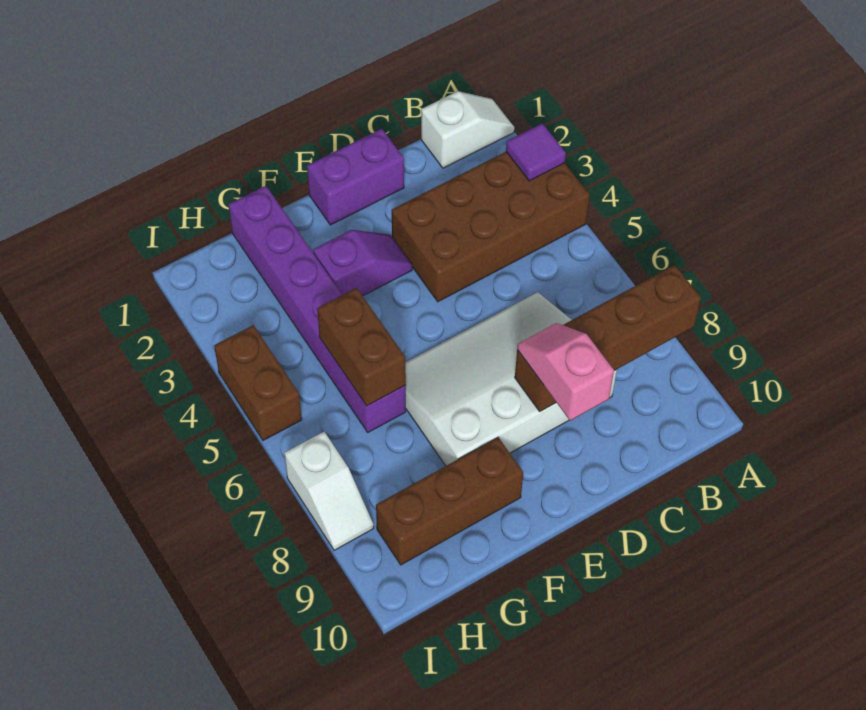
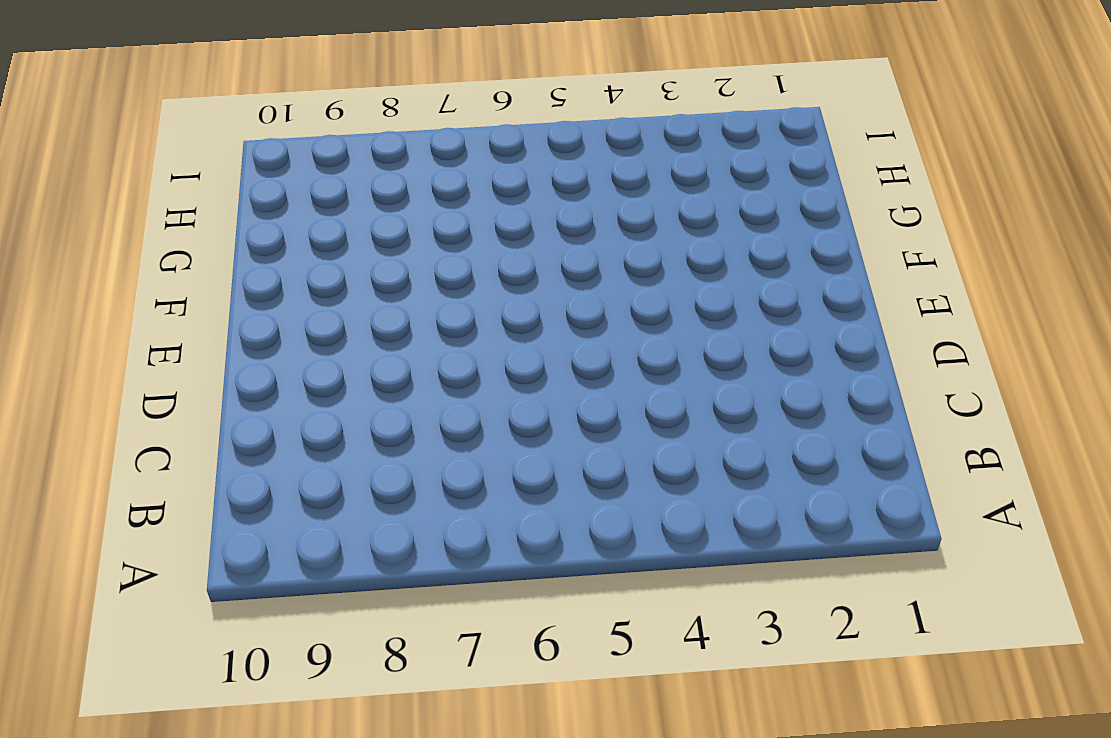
none -> white 1x2 slope [421,91,514,168]
none -> brown 2x4 brick [392,152,590,302]
none -> white 3x4 slope [405,292,617,466]

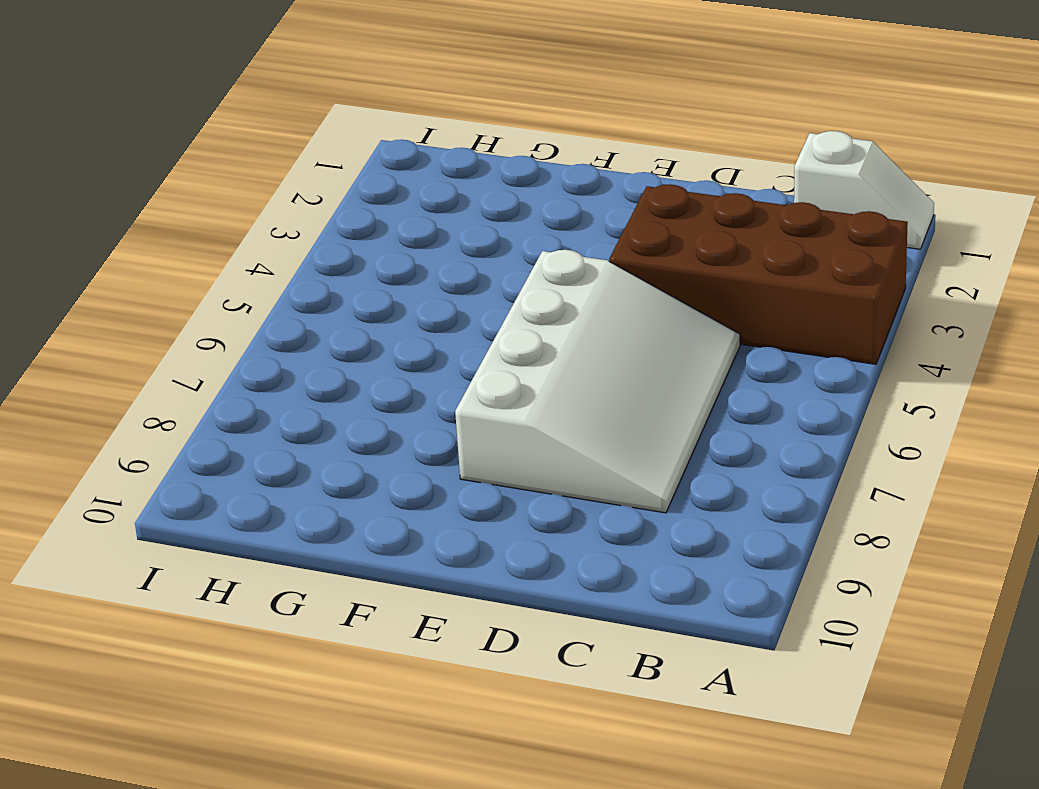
white 3x4 slope [455,250,740,513] -> white 3x4 slope turned to [405,292,617,466]
none -> purple 1x2 brick [307,129,404,225]
none -> purple 1x2 slope [313,230,412,296]
none -> brown 1x3 brick [376,437,523,565]

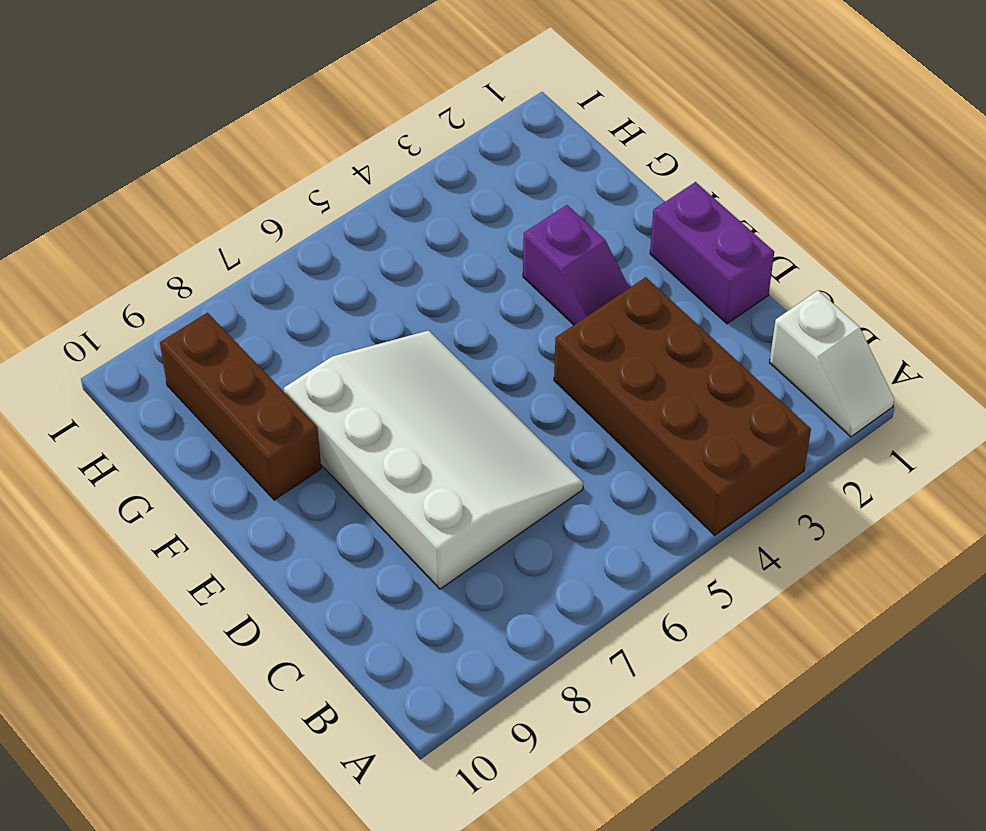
none -> purple 1x6 brick [229,186,406,432]
none -> brown 1x2 brick [214,325,302,441]
none -> white 1x2 slope [284,432,374,550]

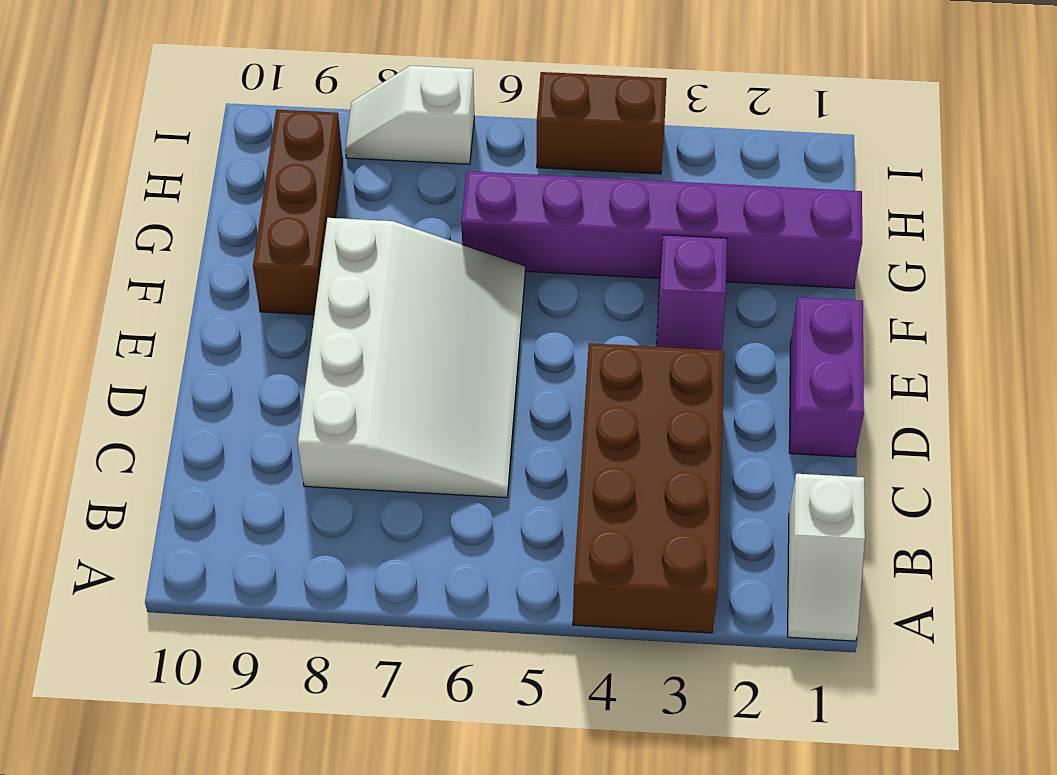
none -> purple 1x1 tile [506,123,566,181]
none -> brown 1x4 brick [515,265,701,411]
none -> brown 1x2 brick [317,288,406,406]

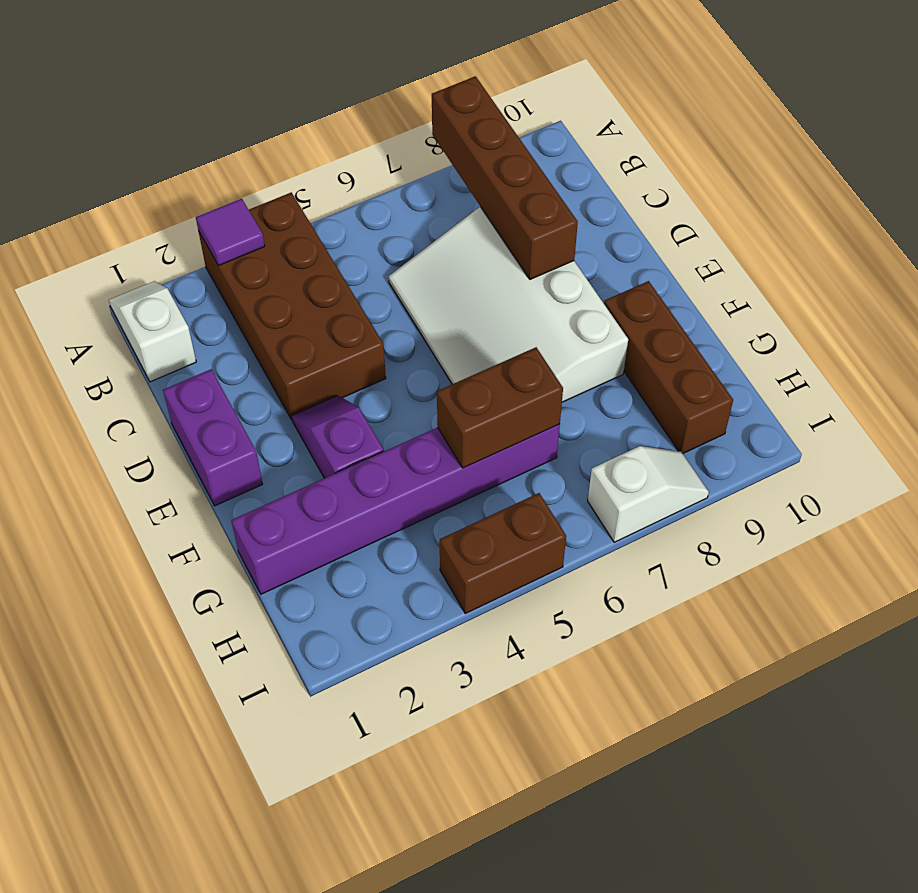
none -> pink 1x2 slope [517,323,614,421]

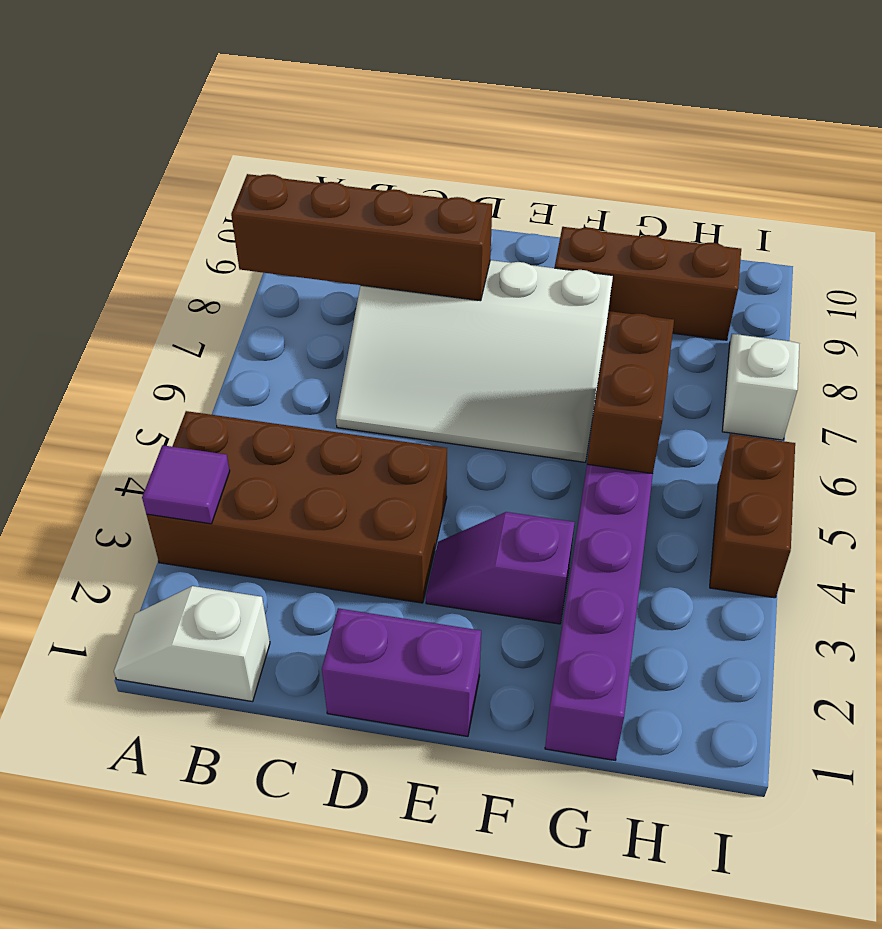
none -> pink 1x2 slope [517,323,614,421]

